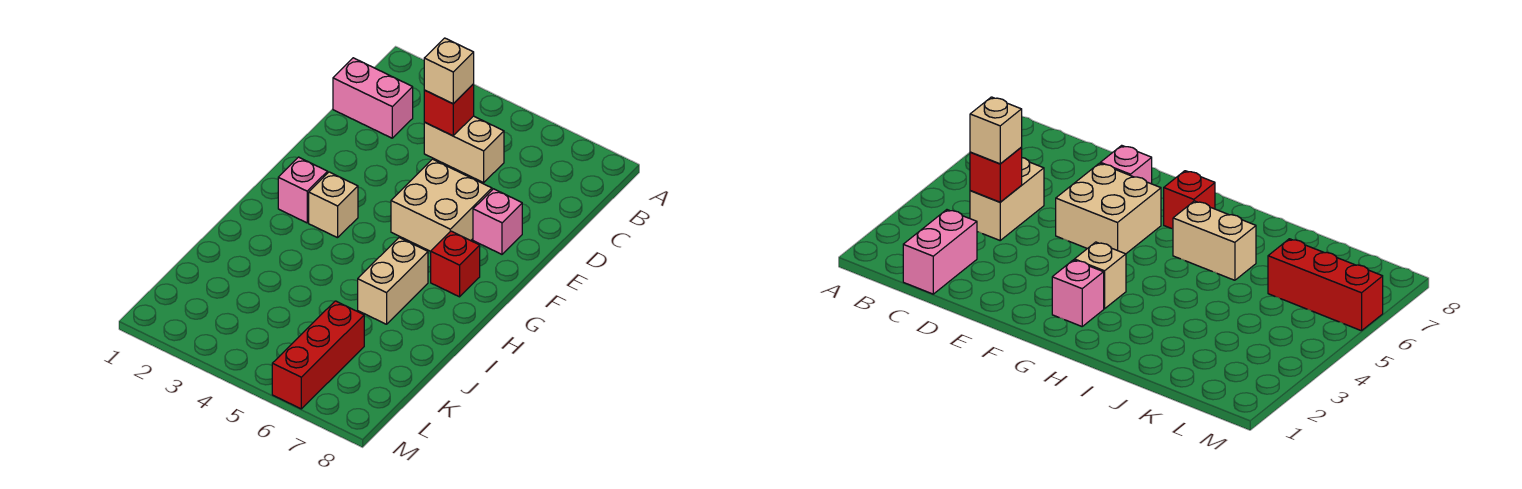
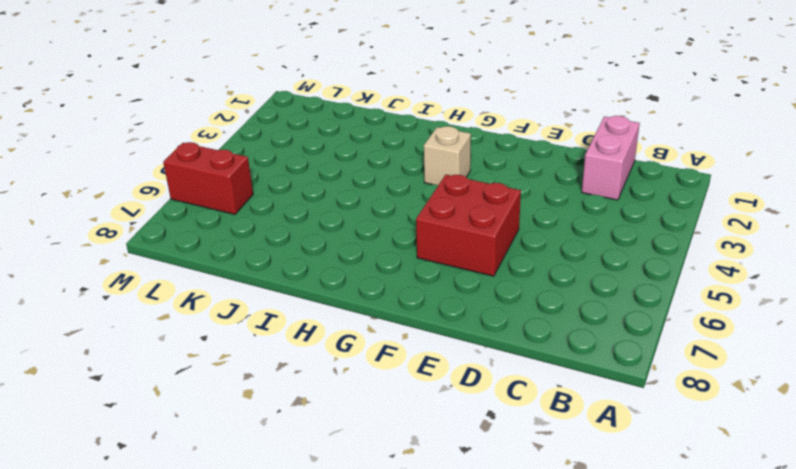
red 2x2 brick [416,175,521,276] -> tan 2x2 brick [391,159,492,251]
red 1x2 brick [163,142,253,214] -> red 1x3 brick [272,301,364,409]
none -> tan 1x2 brick [424,116,504,183]
none -> pink 1x1 brick [473,189,522,254]

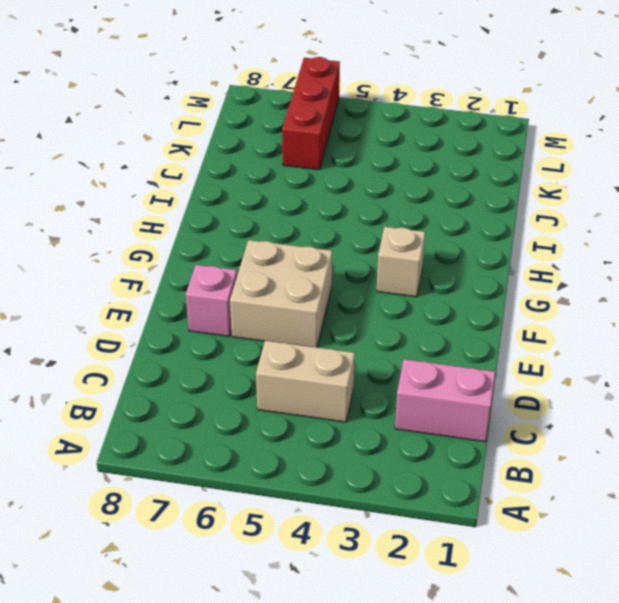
none -> pink 1x1 brick [278,157,328,223]
none -> red 1x1 brick [431,231,480,297]

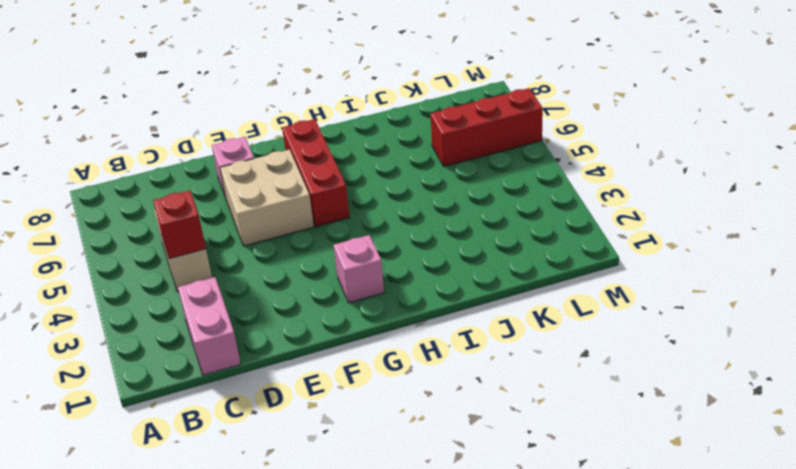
red 1x3 brick [282,119,350,227] -> red 1x1 brick [431,231,480,297]
none -> tan 1x1 brick [309,172,358,238]
none -> tan 1x2 brick [358,238,428,324]

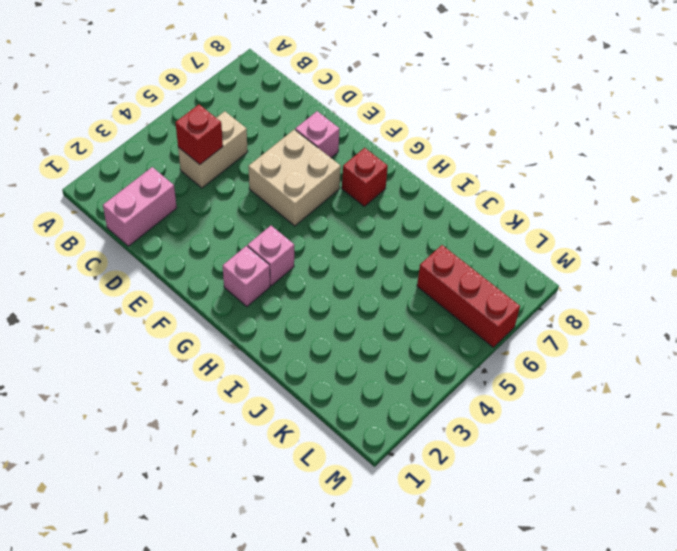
pink 1x1 brick [248,226,294,286] -> tan 1x1 brick [309,172,358,238]
none -> tan 1x2 brick [358,238,428,324]
none -> tan 1x1 brick [424,38,474,104]

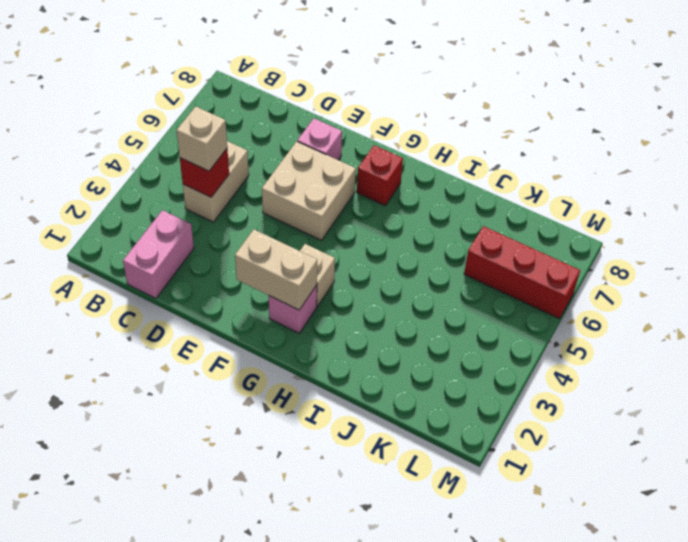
tan 1x2 brick [235,229,317,310] -> tan 1x2 brick moved to [358,238,428,324]

